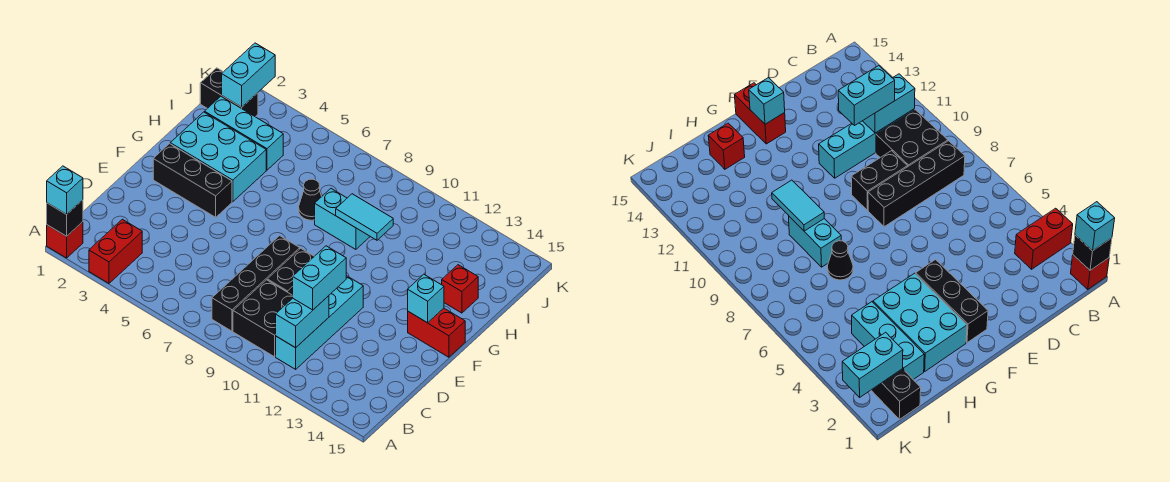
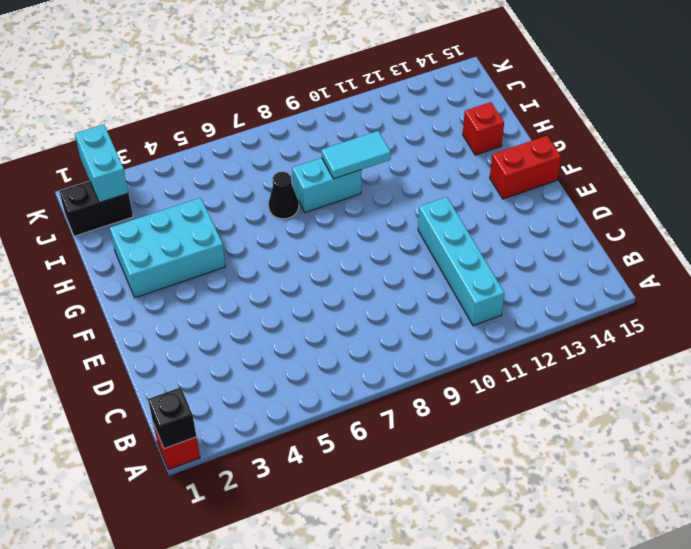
none -> red 1x2 brick [89,219,142,283]
none -> black 1x4 brick [212,236,300,331]
none -> black 2x2 brick [233,280,293,357]

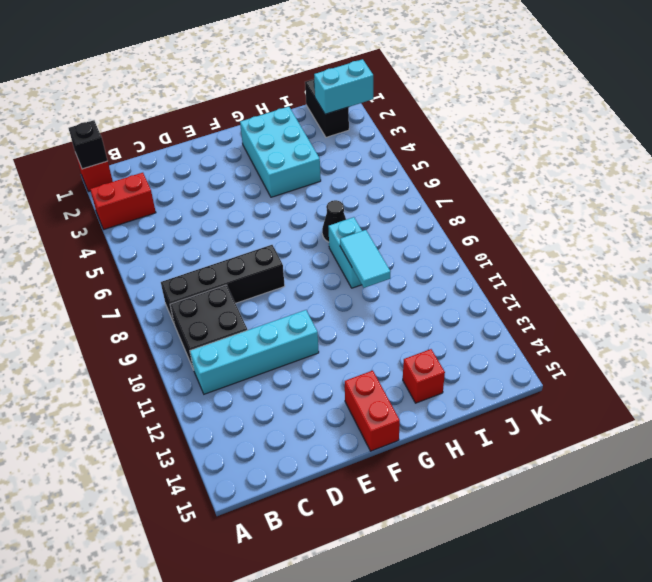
none -> black 1x2 brick [267,248,314,295]
none -> black 1x3 brick [153,144,232,217]
none -> cyan 1x3 brick [205,96,283,170]

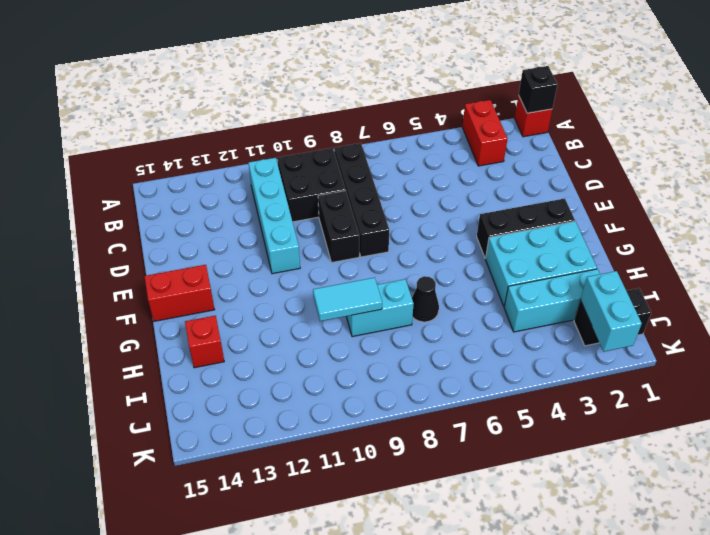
none -> cyan 1x2 brick [276,296,329,348]
none -> cyan 1x1 brick [408,274,444,323]
none -> cyan 1x1 brick [47,166,83,214]

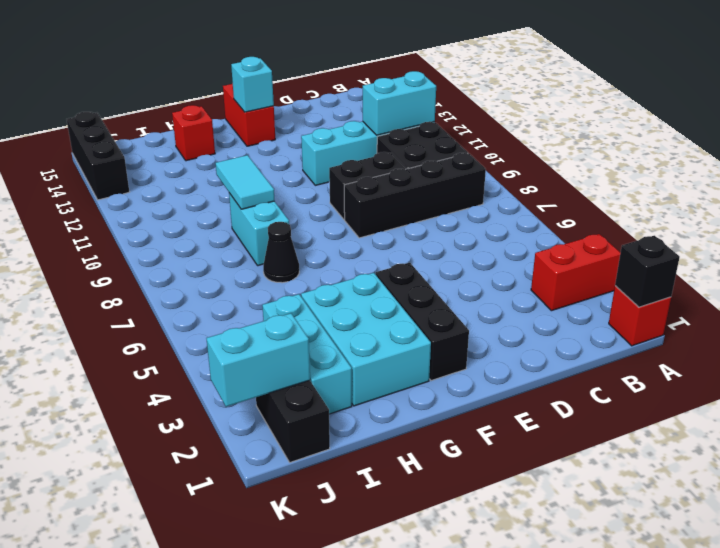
black 1x3 brick [67,112,129,200] -> none
none -> cyan 1x1 brick [47,166,83,214]
none -> cyan 1x2 brick [293,246,346,310]

